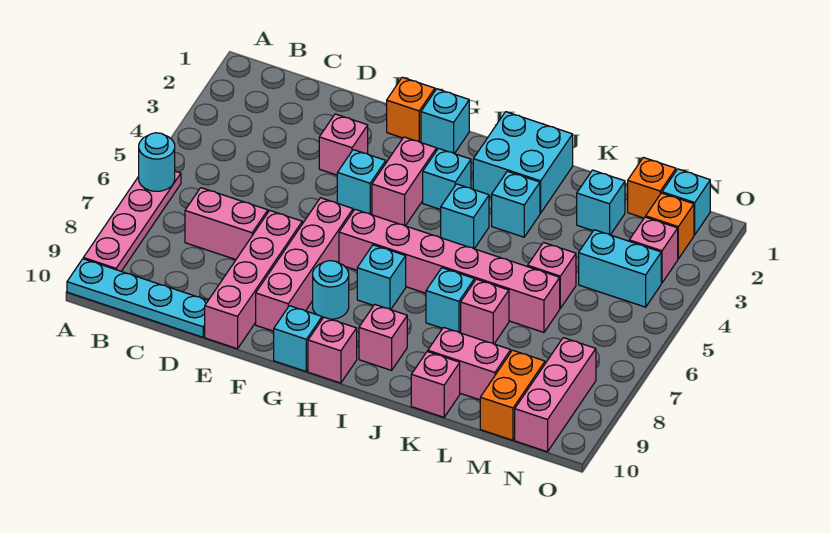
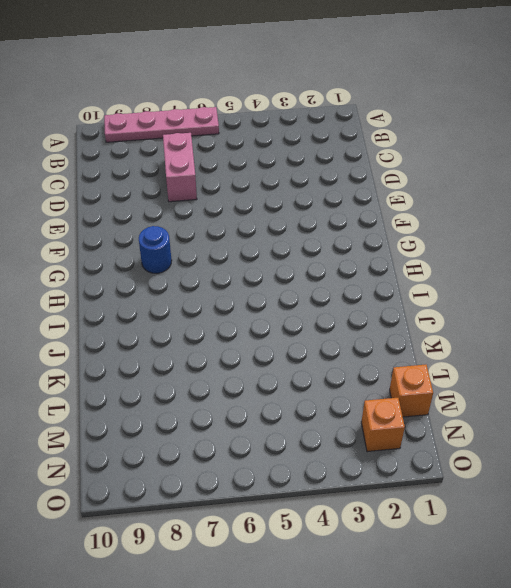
blue 1x1 round brick [139,226,172,273] -> cyan 1x1 round brick [313,261,349,319]
none -> cyan 1x4 plate [67,259,208,337]
none -> pink 1x1 brick [319,114,368,175]
none -> pink 1x4 brick [205,211,302,349]
none -> orange 1x1 brick [387,77,435,142]

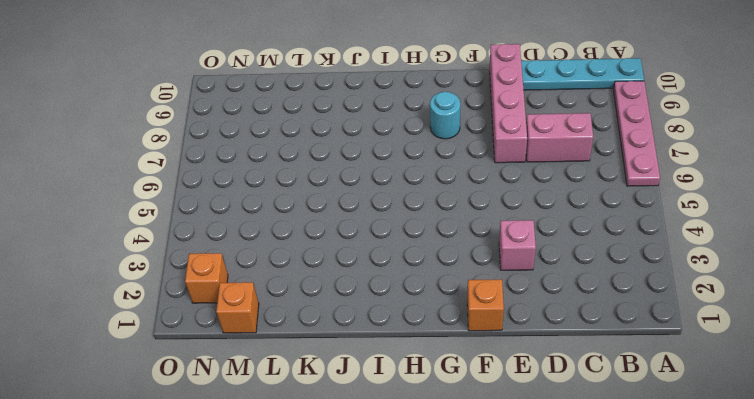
none -> cyan 1x1 brick [337,150,386,214]
none -> pink 1x4 brick [256,198,353,331]
none -> cyan 1x1 brick [421,89,469,154]
none -> pink 1x2 brick [372,137,437,226]

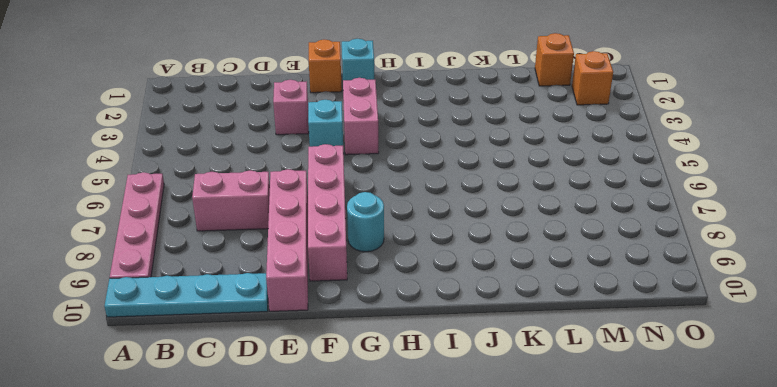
none -> pink 1x6 brick [339,209,560,332]
none -> cyan 1x1 brick [274,306,322,371]
none -> cyan 1x1 brick [423,148,471,210]
none -> cyan 1x1 brick [357,245,406,310]

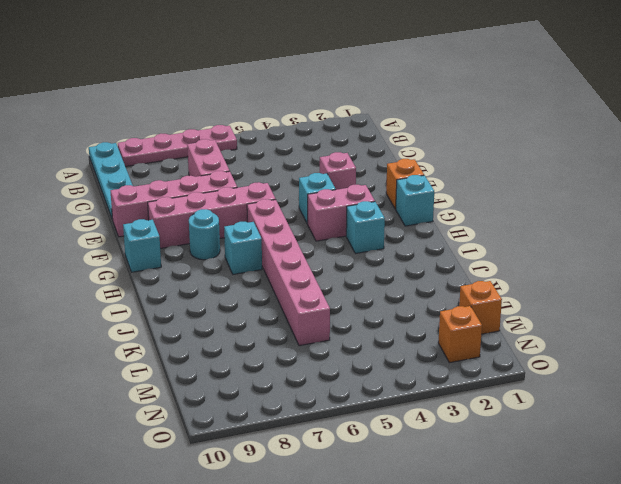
none -> pink 1x1 brick [308,317,357,383]
none -> cyan 2x2 brick [473,112,573,213]
none -> cyan 1x1 brick [441,184,489,249]
none -> pink 1x1 brick [359,305,407,370]

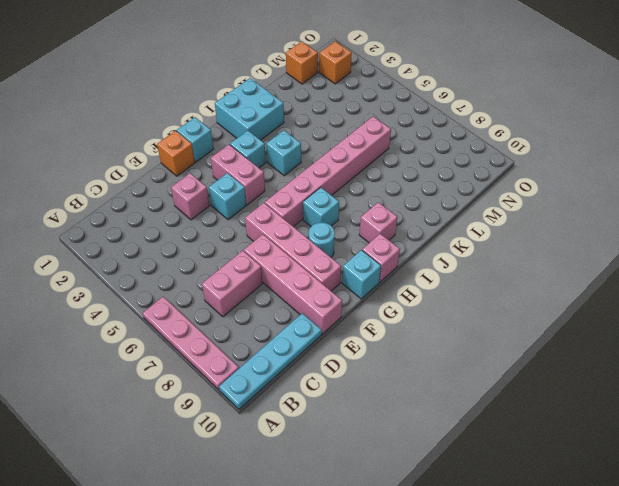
none -> cyan 1x1 brick [492,171,540,237]
none -> cyan 1x1 brick [426,268,474,333]
none -> pink 1x1 brick [461,279,509,344]
none -> pink 1x2 brick [428,327,511,400]

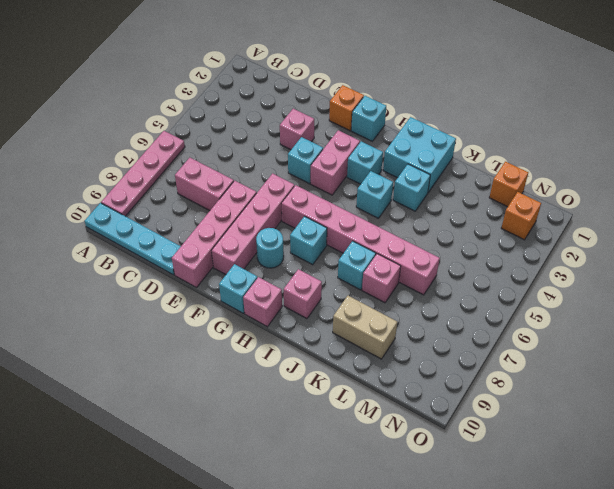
tan 1x2 brick [333,296,397,359] -> pink 1x2 brick [428,327,511,400]
none -> pink 1x1 brick [411,351,460,417]
none -> cyan 1x1 brick [577,170,625,235]
none -> pink 1x1 brick [528,243,576,308]
none -> cyan 1x2 brick [579,230,661,307]

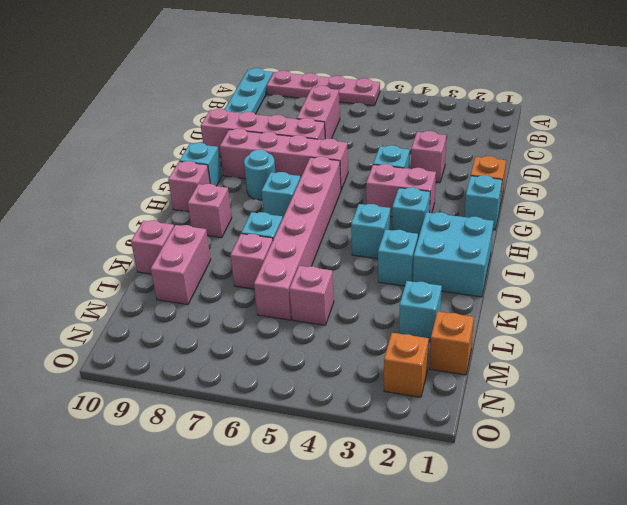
none -> cyan 1x2 brick [579,230,661,307]
none -> orange 1x2 brick [480,350,545,440]
none -> cyan 1x1 brick [662,169,710,235]
none -> pink 1x1 brick [629,217,678,283]

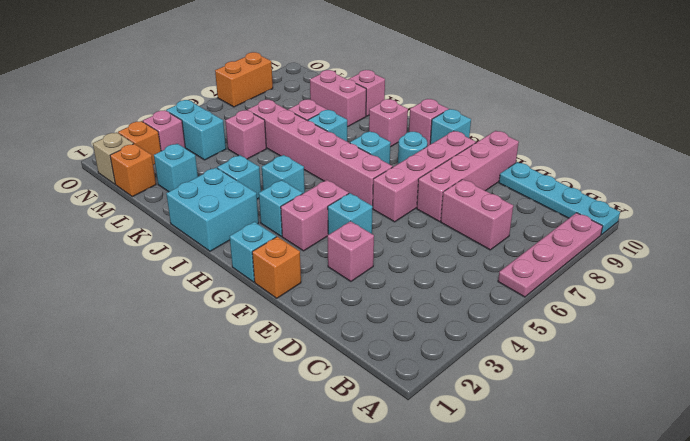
tan 1x1 brick [93,132,134,184] -> cyan 1x1 brick [662,169,710,235]
orange 1x2 brick [215,52,273,107] -> orange 1x2 brick moved to [480,350,545,440]
none -> pink 1x3 brick [515,338,596,452]
none -> cyan 1x1 round brick [139,133,175,191]

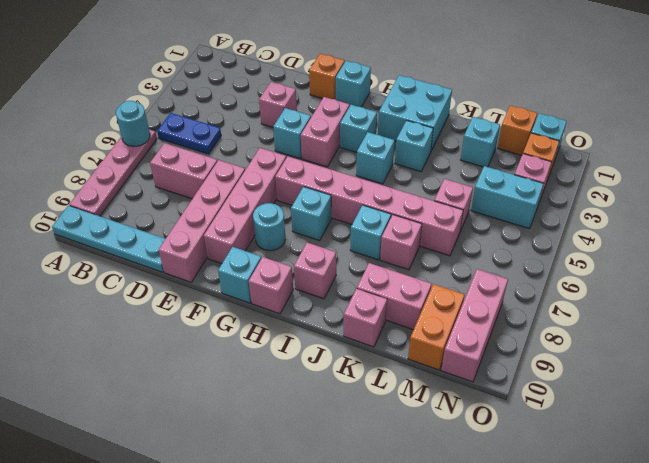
blue 1x2 plate [157,113,221,154] -> none

